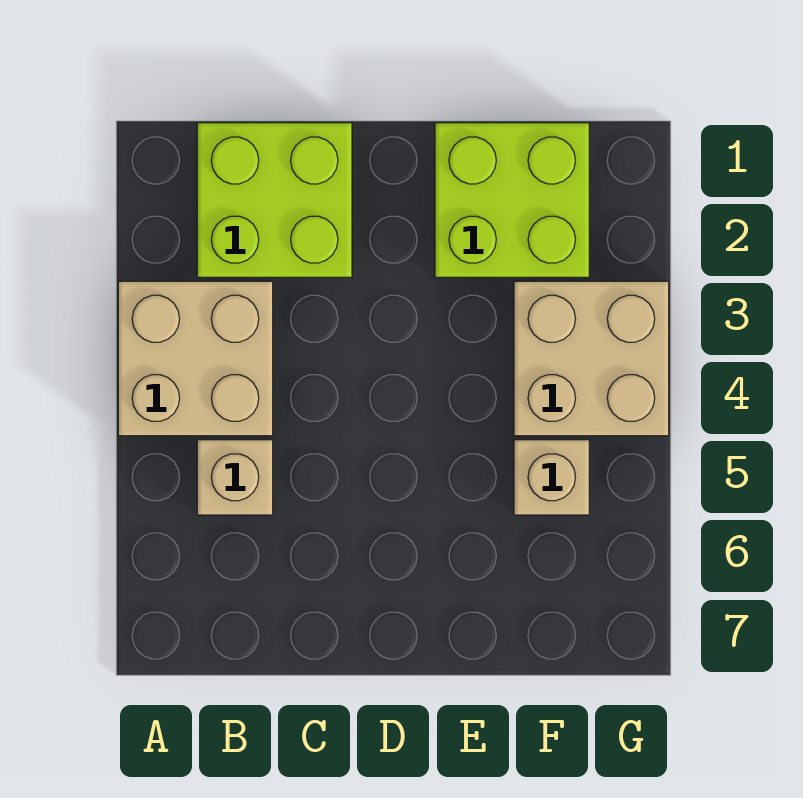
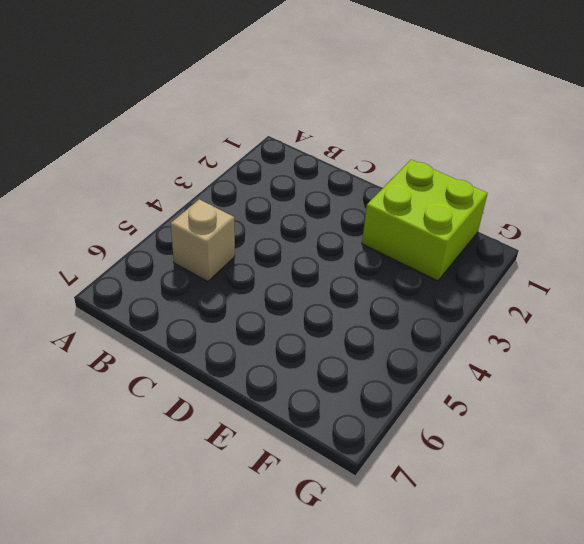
none -> tan 2x2 brick [118,281,273,436]
none -> lime 2x2 brick [197,123,352,277]

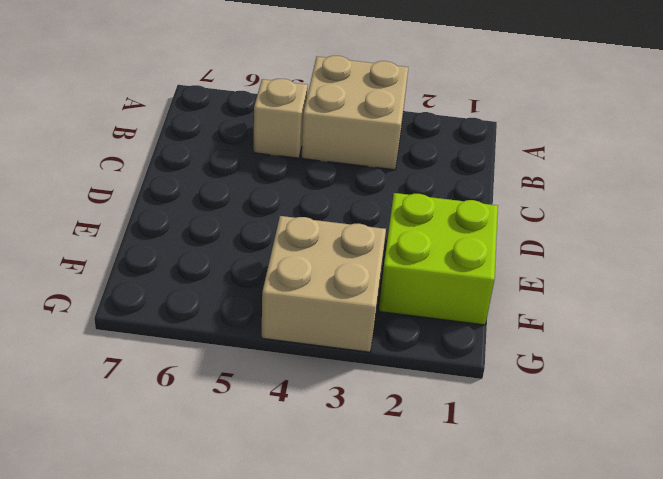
none -> lime 2x2 brick [197,123,352,277]
none -> tan 1x1 brick [514,440,589,515]

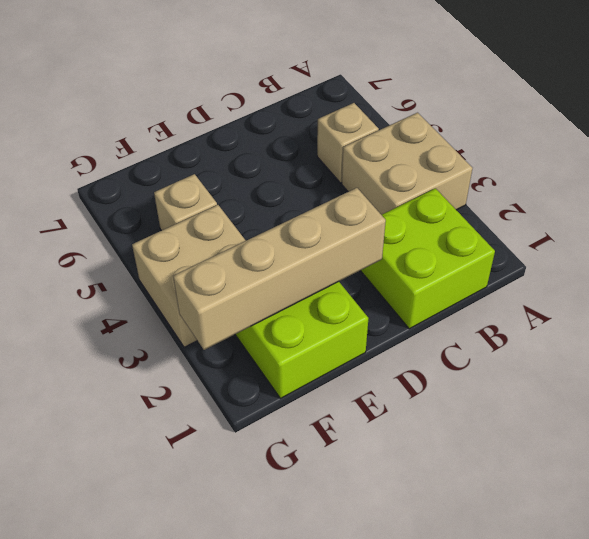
tan 1x4 brick [173,188,386,350] -> none

